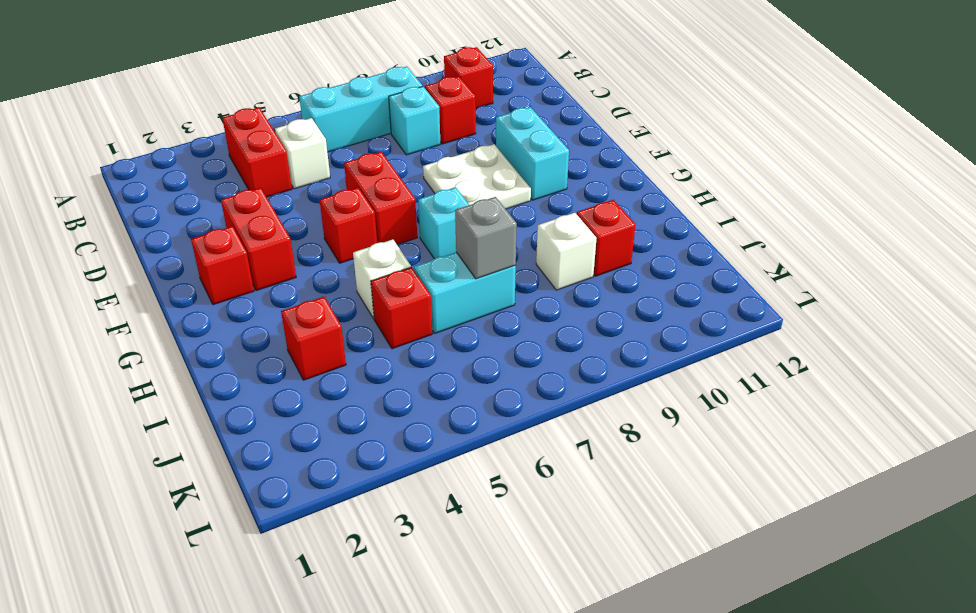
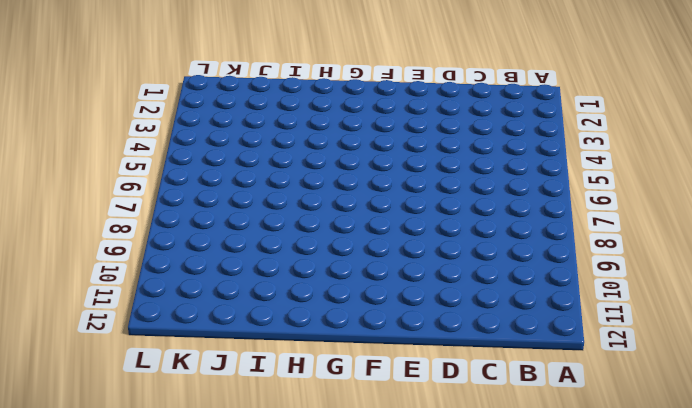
none -> red 1x2 brick [222,108,292,197]
none -> cyan 1x3 brick [299,67,423,152]
none -> red 1x1 brick [444,47,493,108]

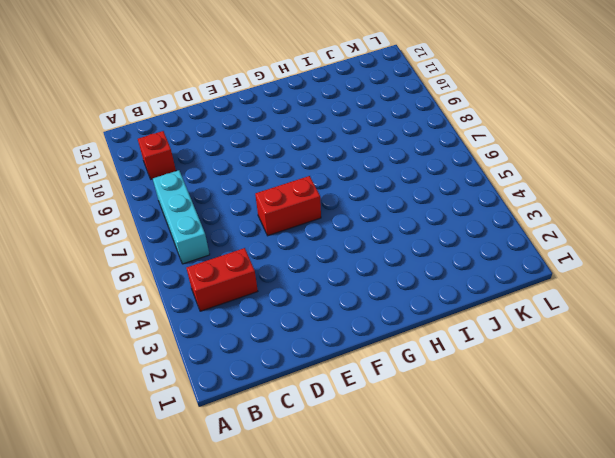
none -> white 1x1 brick [275,118,330,189]
none -> cyan 1x1 brick [389,87,440,155]
none -> red 1x1 brick [425,76,476,144]

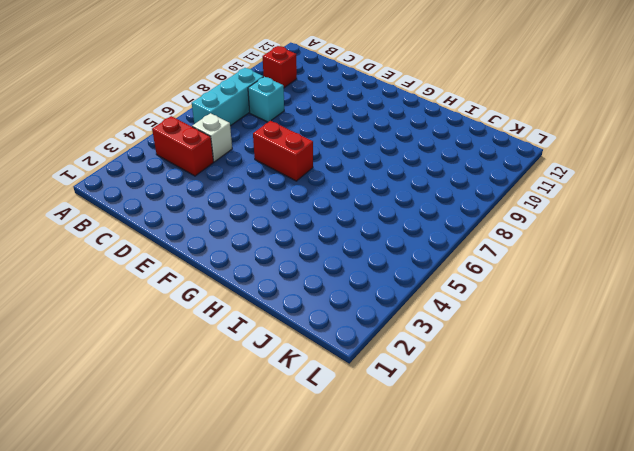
none -> red 1x1 brick [425,76,476,144]
none -> red 1x2 brick [221,188,296,291]
none -> white 2x2 plate [423,144,531,209]

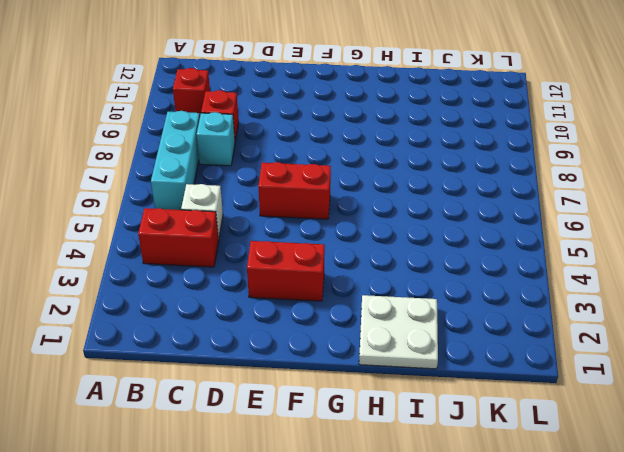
white 2x2 plate [359,295,438,369] -> white 2x2 plate moved to [423,144,531,209]
none -> cyan 1x2 brick [496,107,569,200]
none -> red 1x1 brick [191,226,254,305]
none -> red 1x1 brick [320,188,377,263]

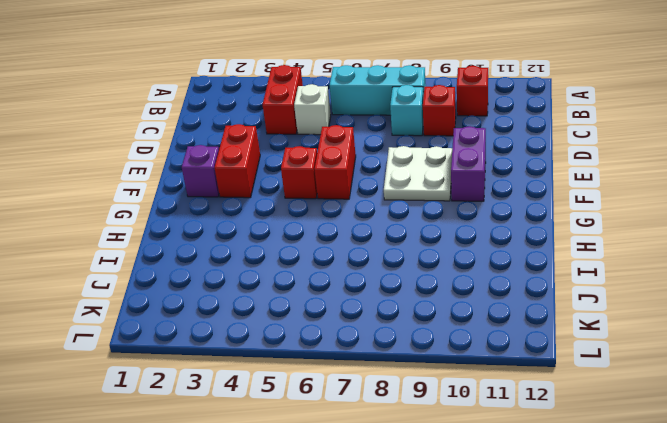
purple 1x2 brick [451,126,486,201] -> cyan 1x2 brick [496,107,569,200]
purple 1x1 brick [182,145,219,197] -> red 1x1 brick [191,226,254,305]
none -> cyan 1x1 brick [418,187,469,259]
none -> white 1x1 brick [353,240,411,319]
none -> red 1x1 brick [281,297,346,380]

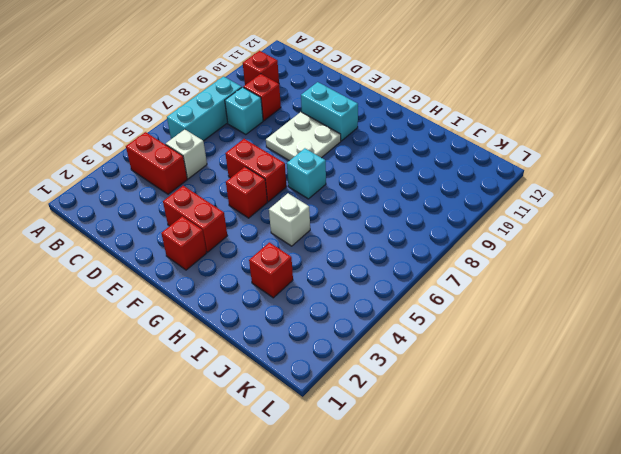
none -> red 1x1 brick [371,267,432,349]
none -> cyan 1x2 brick [414,252,516,333]
none -> white 1x1 brick [536,213,597,290]

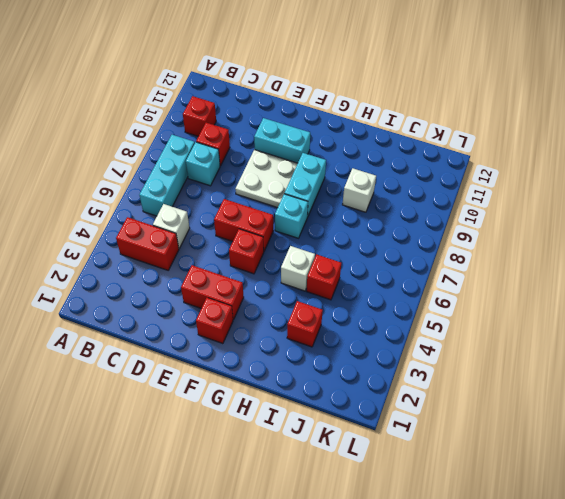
cyan 1x2 brick [284,153,326,217] -> cyan 1x2 brick moved to [414,252,516,333]
none -> red 1x1 brick [577,200,636,276]
none -> grey 1x1 brick [455,197,517,279]

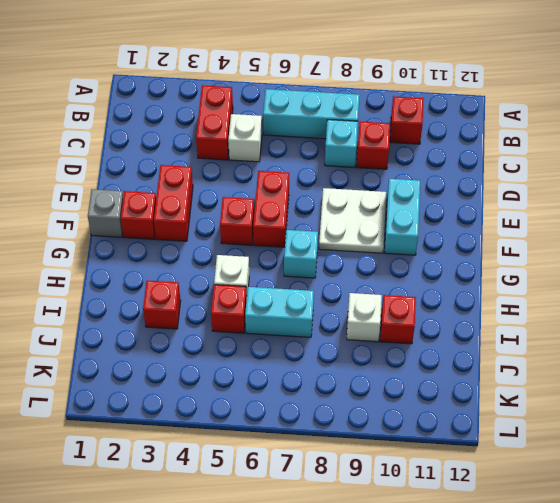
grey 1x1 brick [88,189,123,237] -> grey 1x1 brick moved to [455,197,517,279]

